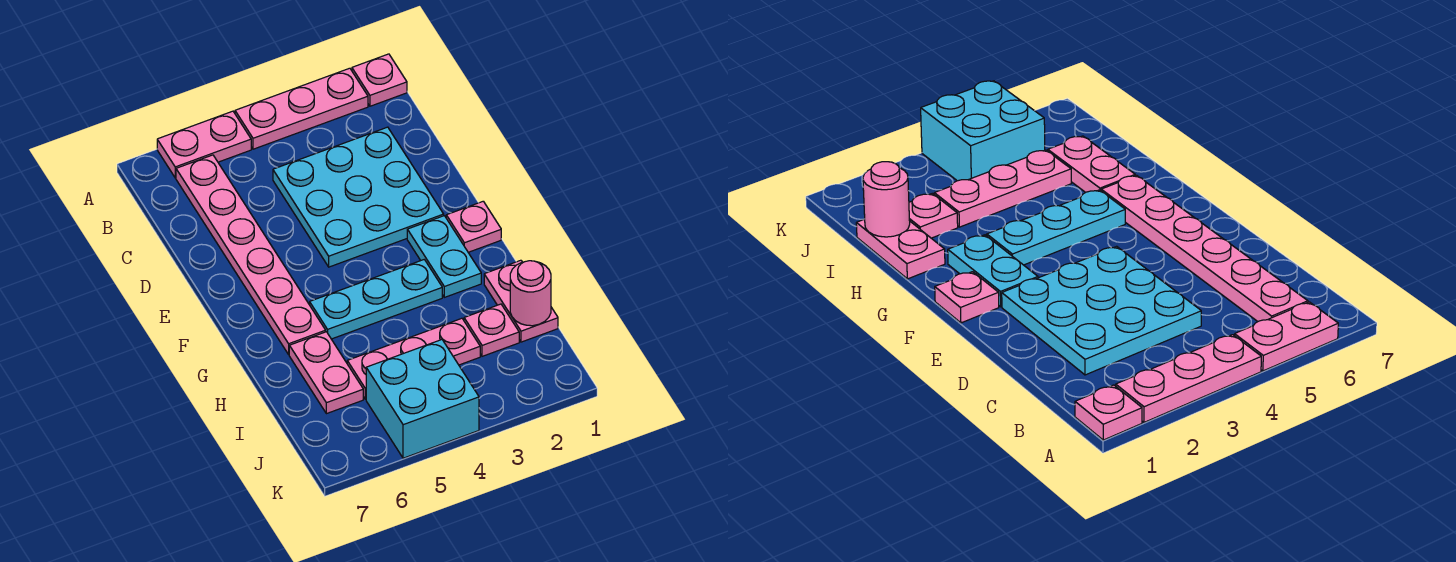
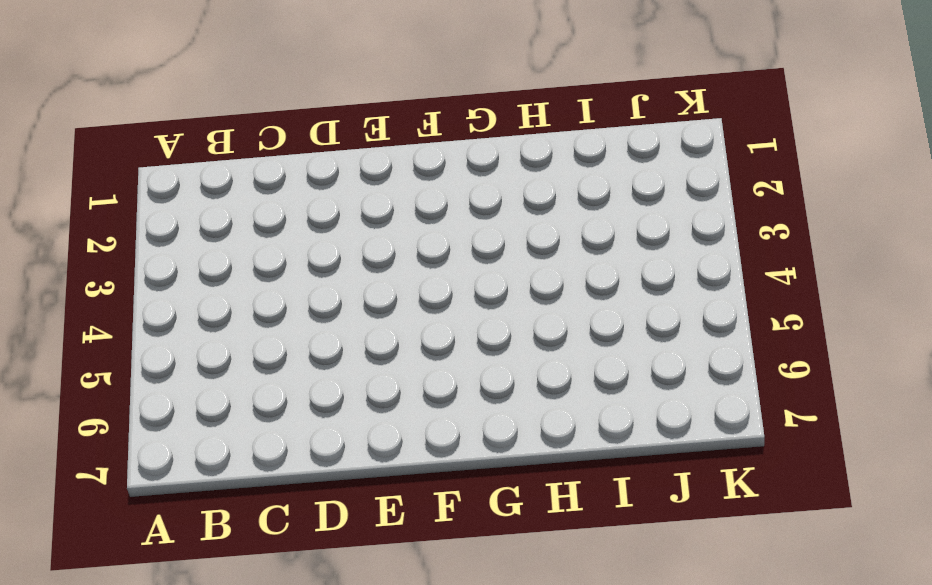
none -> pink 1x1 plate [352,54,407,106]
none -> pink 1x3 plate [235,68,368,149]
none -> pink 1x2 plate [157,111,251,178]

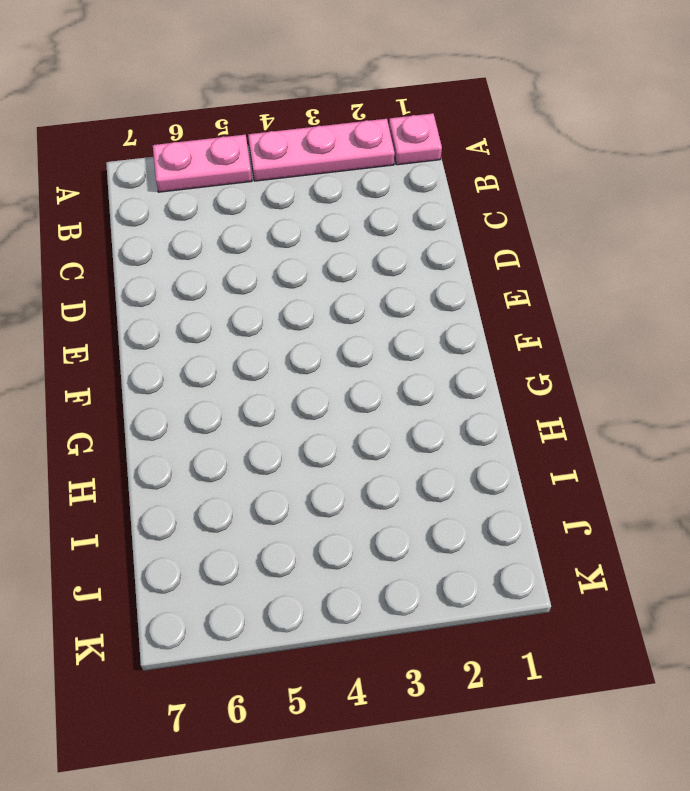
none -> pink 1x6 plate [176,155,326,354]
none -> cyan 3x3 plate [273,127,444,267]
none -> pink 1x1 plate [446,201,501,252]

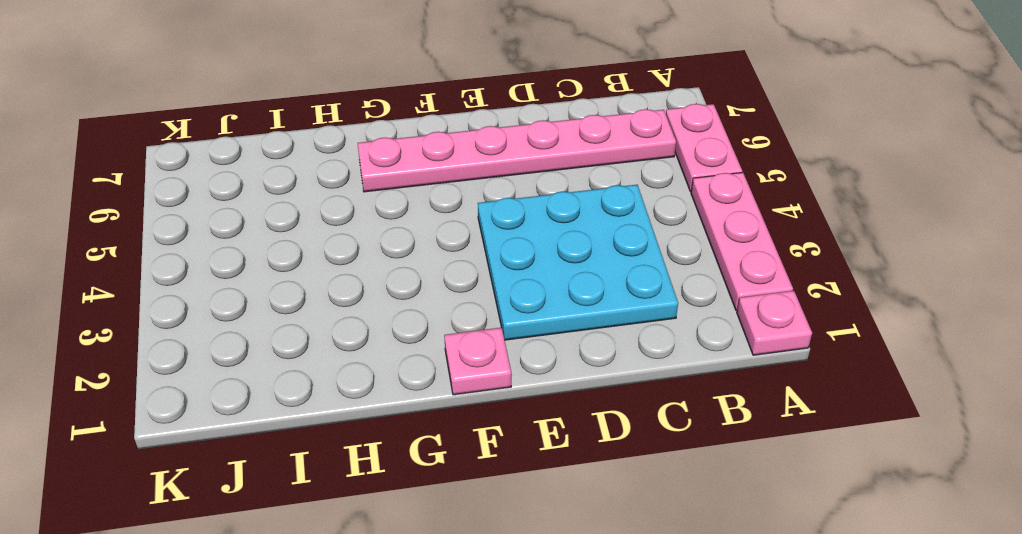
none -> cyan 1x2 plate [407,216,481,297]
none -> cyan 1x3 plate [310,260,442,339]
none -> pink 1x2 plate [484,260,558,342]

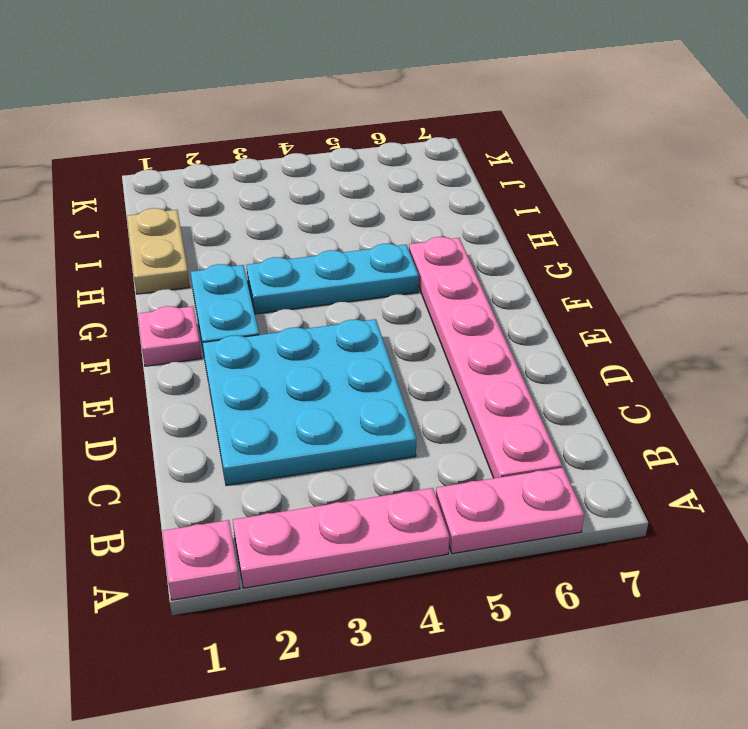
tan 1x2 plate [127,208,190,294] -> pink 1x2 plate [484,260,558,342]
none -> pink 1x2 plate [289,332,363,414]
none -> pink 1x1 plate [464,304,519,356]
none -> pink 1x3 plate [347,318,480,399]

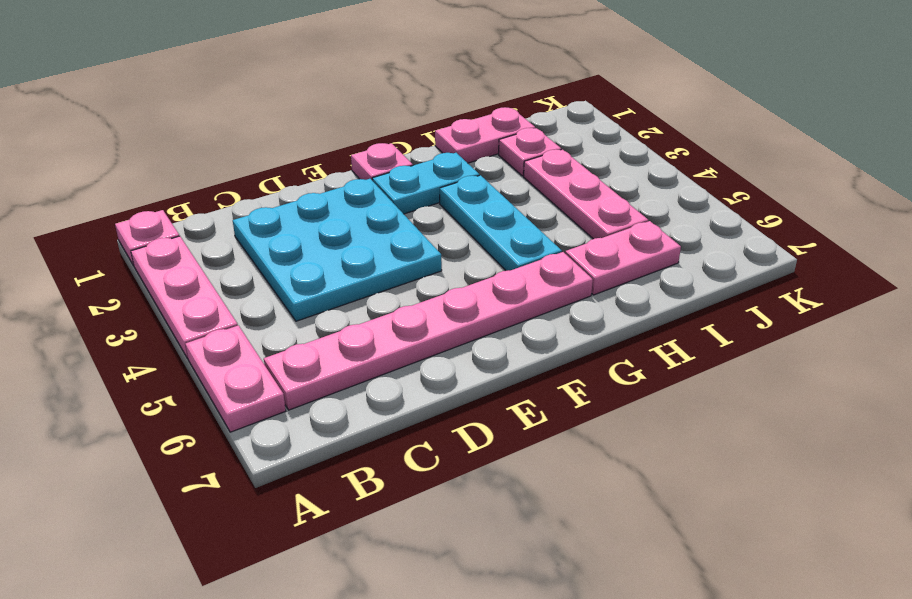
none -> cyan 2x2 brick [366,340,479,458]
none -> pink 1x1 round brick [510,261,551,326]

